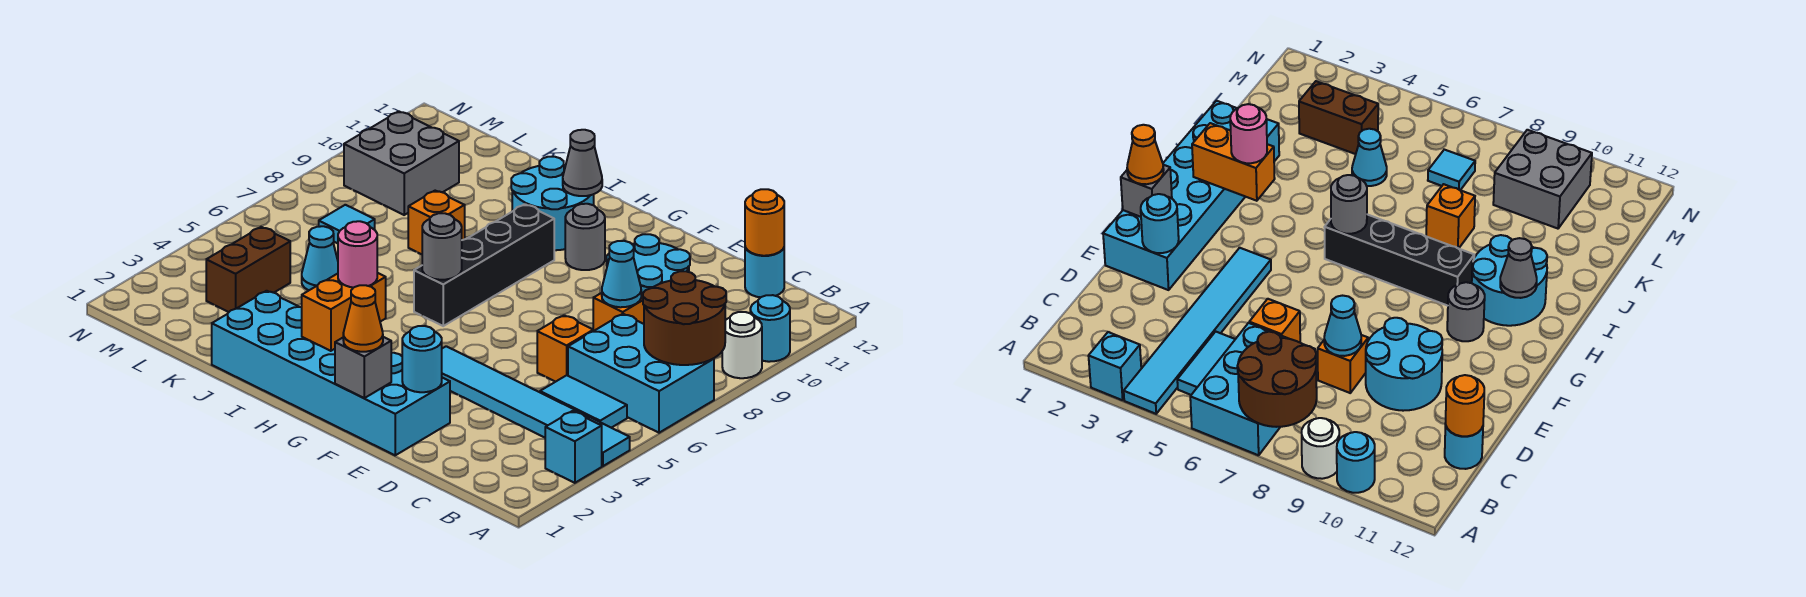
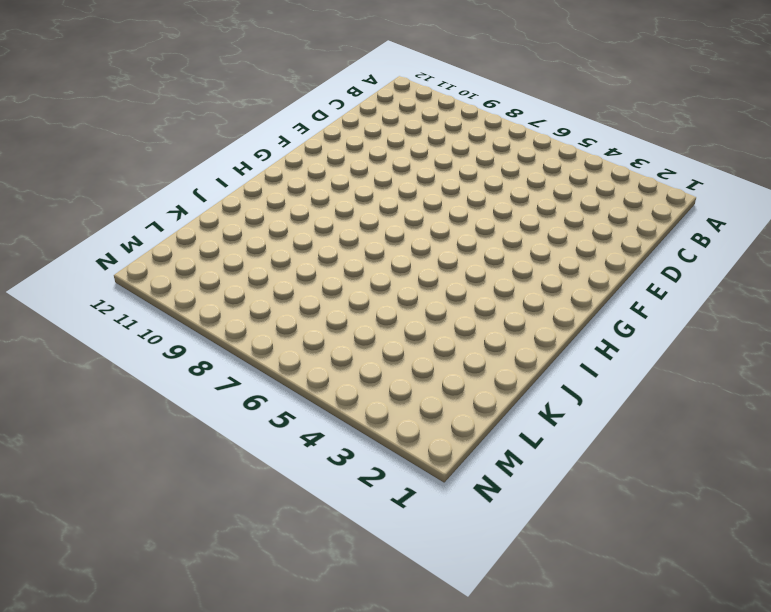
none -> cyan 1x1 brick [545,411,602,483]
none -> cyan 1x6 tile [442,346,630,466]
none -> cyan 2x3 brick [568,314,714,433]

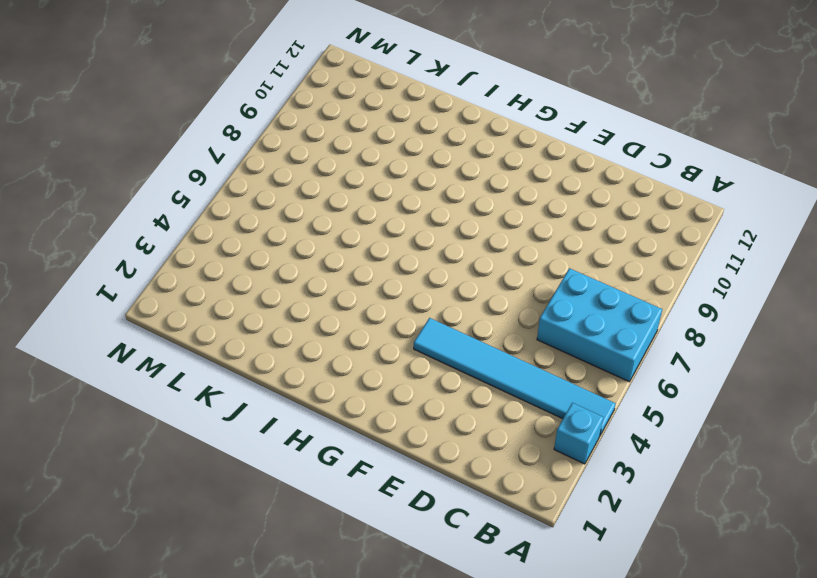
none -> white 1x1 round brick [722,312,762,378]
none -> cyan 1x1 round brick [750,295,790,362]
none -> cyan 1x2 tile [540,375,627,428]

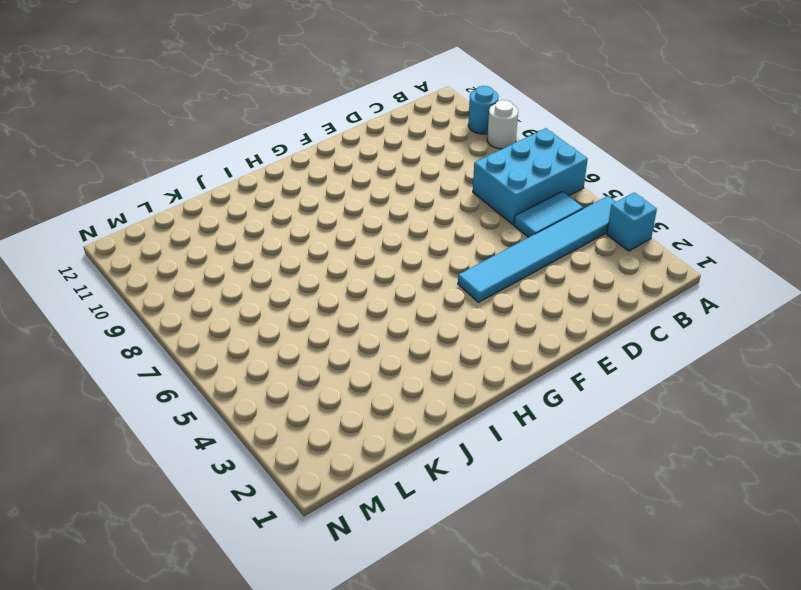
none -> cyan 1x1 round brick [745,248,784,297]
none -> orange 1x1 brick [537,315,593,382]
none -> orange 1x1 brick [593,292,644,331]

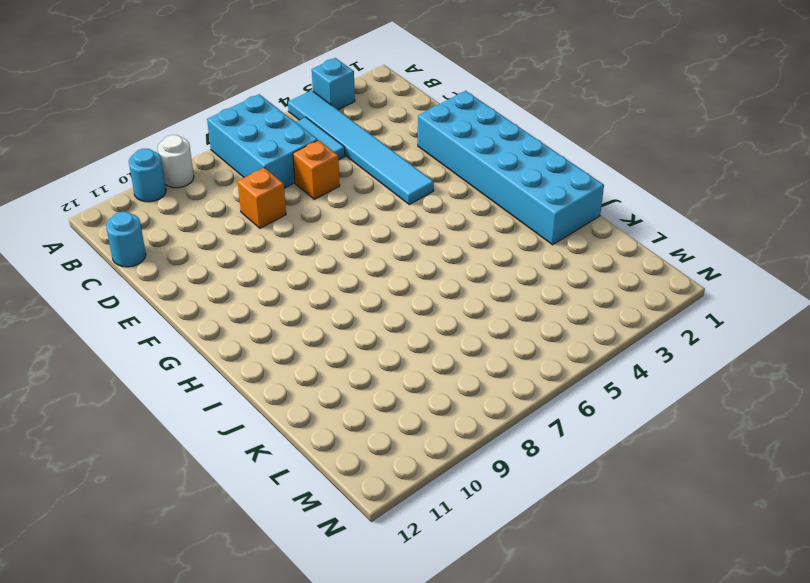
none -> cyan 2x2 round brick [607,234,690,293]
none -> grey 1x1 round brick [565,204,605,270]
none -> black 1x4 brick [414,204,554,326]

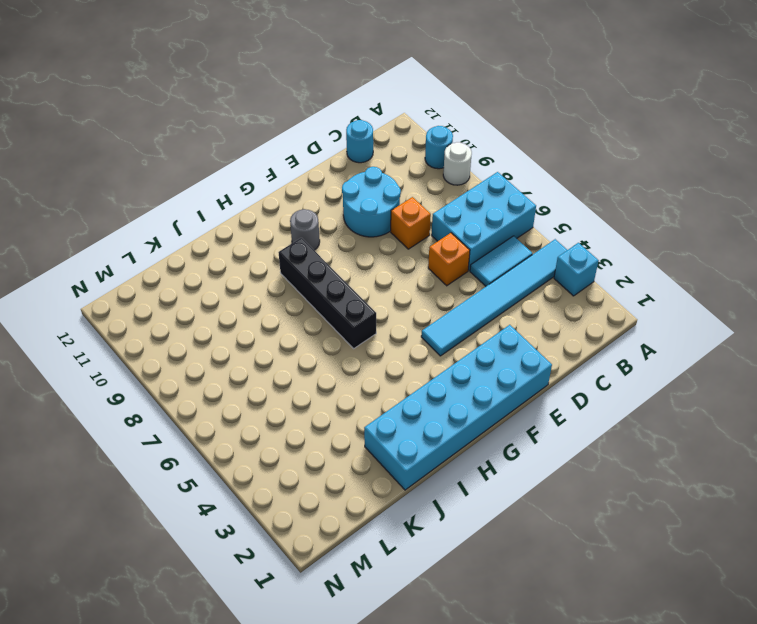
none -> cyan 2x2 round brick [511,157,594,250]
none -> orange 1x1 brick [408,191,465,254]
none -> cyan 1x1 cone [302,226,338,290]

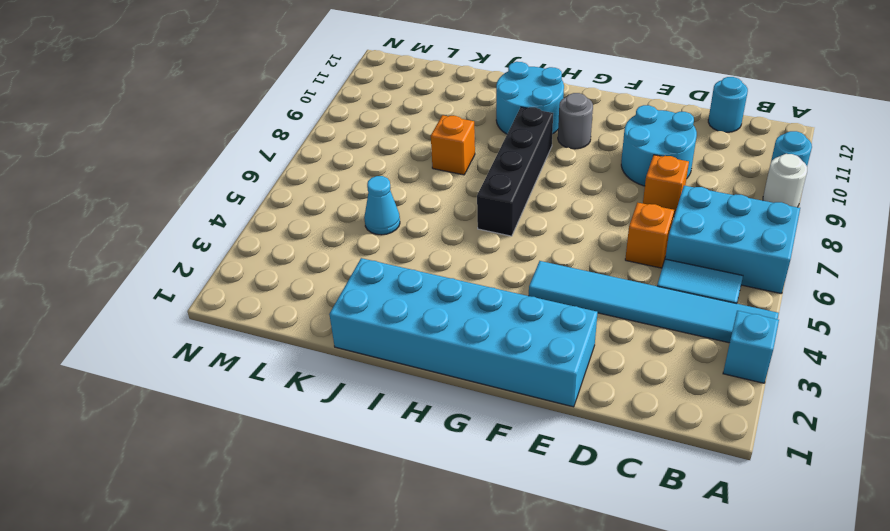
none -> brown 1x2 brick [206,227,290,312]
none -> cyan 1x1 tile [319,205,375,243]
none -> grey 2x2 brick [344,111,459,215]

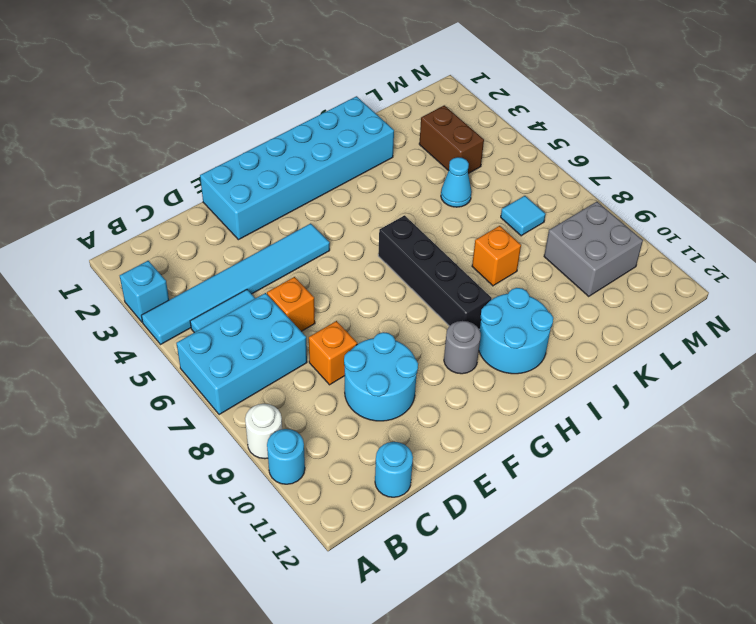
none -> brown 2x2 round brick [643,271,726,365]
none -> orange 1x1 round brick [745,189,784,256]
none -> cyan 1x1 cone [602,241,641,307]

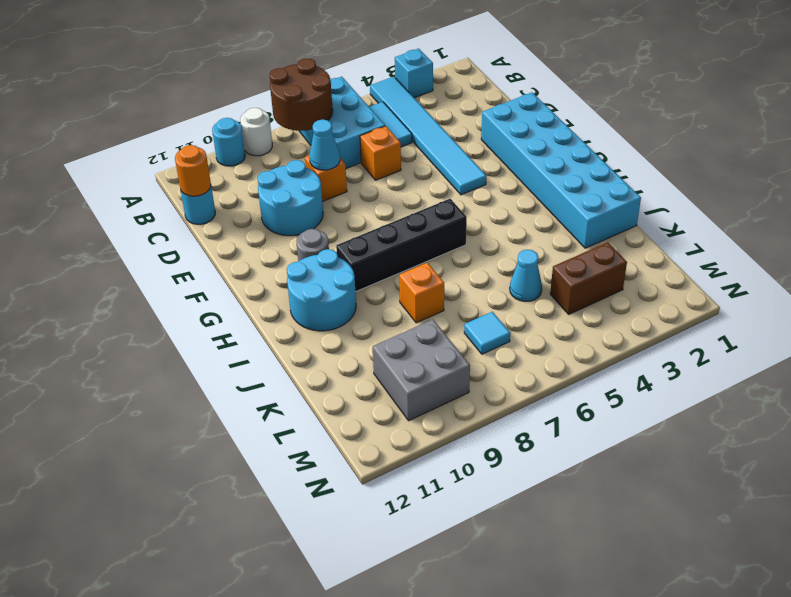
none -> cyan 1x1 round brick [402,326,442,392]
none -> grey 1x1 brick [335,337,391,398]
none -> orange 1x2 brick [302,273,386,351]

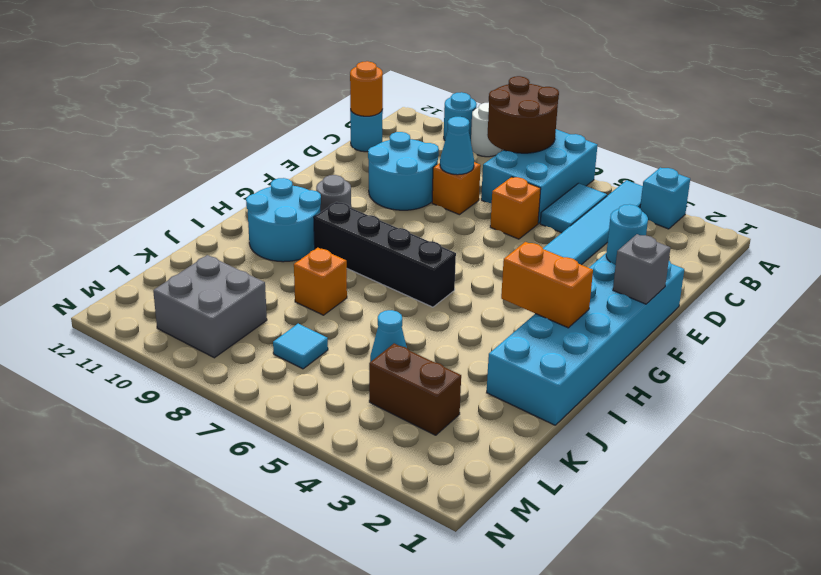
none -> grey 1x1 round brick [422,213,462,280]
none -> grey 1x1 cone [563,130,602,196]
none -> orange 1x1 cone [343,285,383,352]

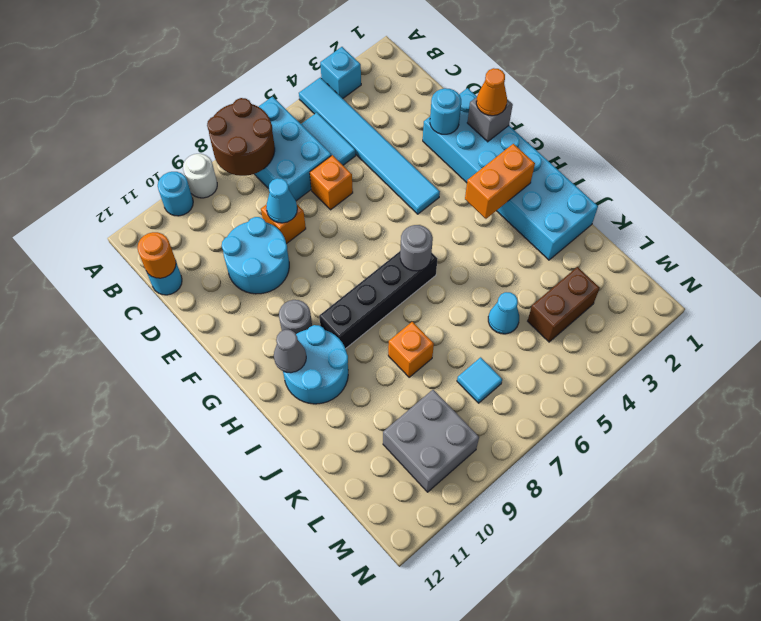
none -> pink 1x1 round brick [338,221,377,288]

